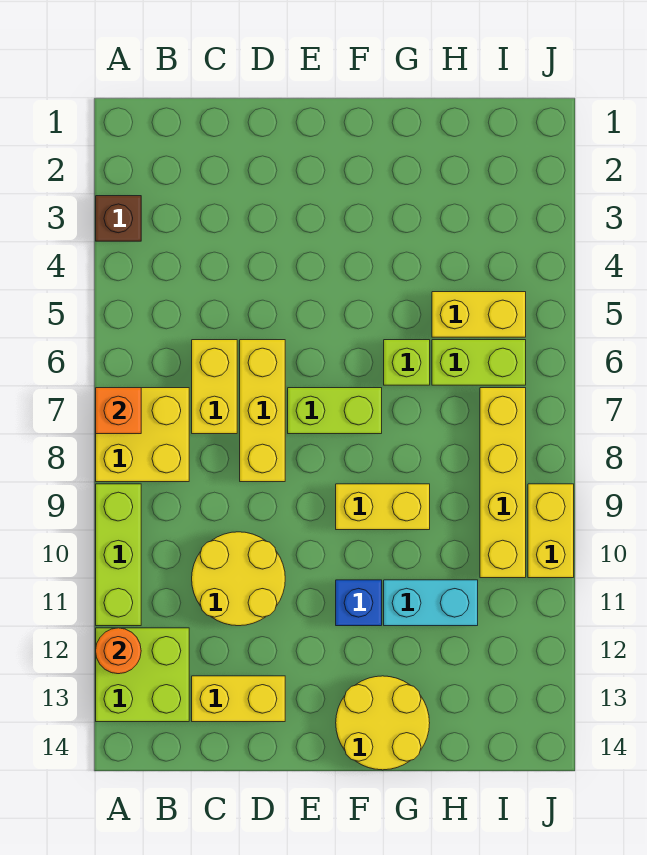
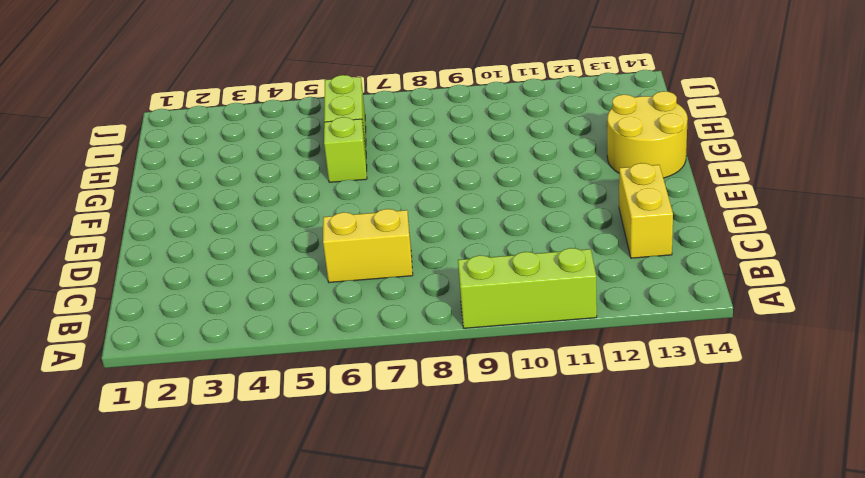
none -> brown 1x1 brick [96,196,141,241]
none -> yellow 2x2 brick [96,388,189,482]
none -> lime 2x2 brick [96,628,189,722]

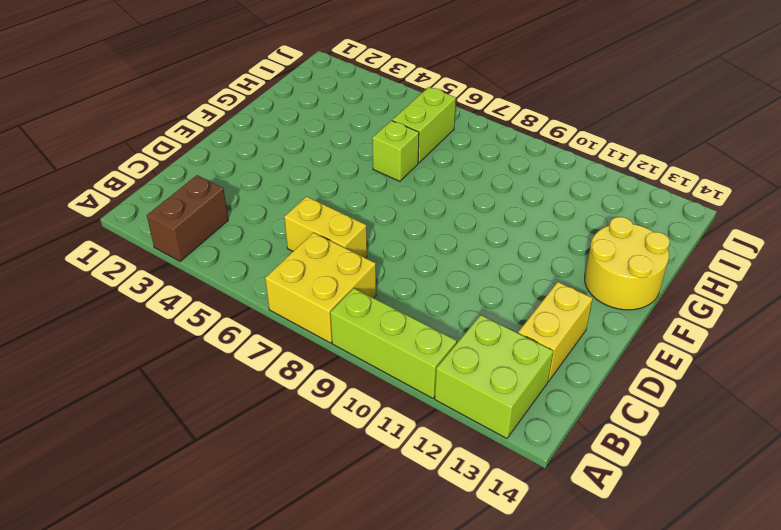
brown 1x2 brick [147,175,228,261] -> brown 1x1 brick [96,196,141,241]
none -> yellow 2x2 round brick [192,532,285,626]
none -> yellow 1x3 brick [240,340,285,482]
none -> lime 1x2 brick [288,388,382,434]

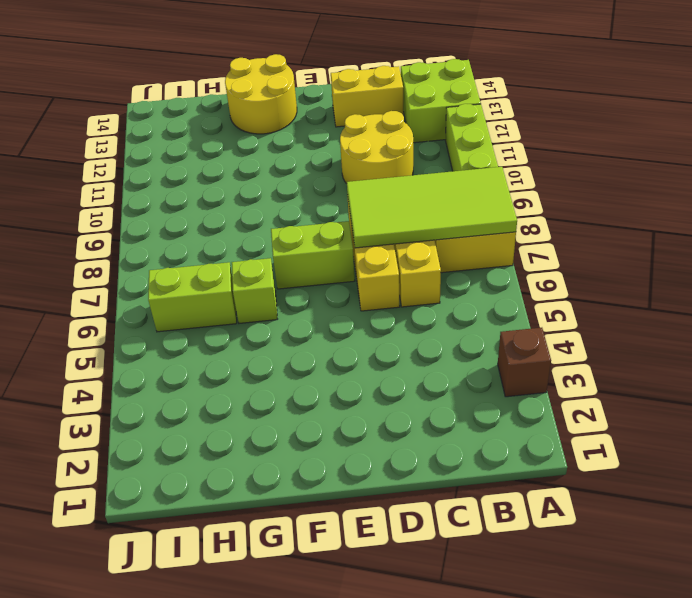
lime 2x4 tile [347,167,517,248] -> orange 1x1 brick [96,388,141,434]
none -> yellow 1x2 brick [336,484,430,530]
none -> blue 1x1 brick [336,580,382,626]
none -> cyan 1x2 brick [384,580,478,626]

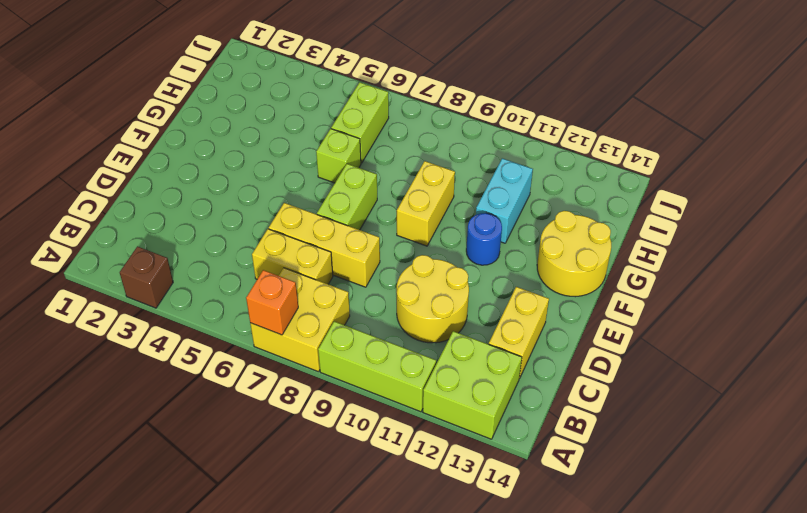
blue 1x1 round brick [466,213,502,265] -> blue 1x1 brick [336,580,382,626]
none -> yellow 1x2 brick [432,292,526,337]
none -> yellow 1x4 brick [480,388,526,578]
none -> yellow 1x2 brick [528,484,574,578]

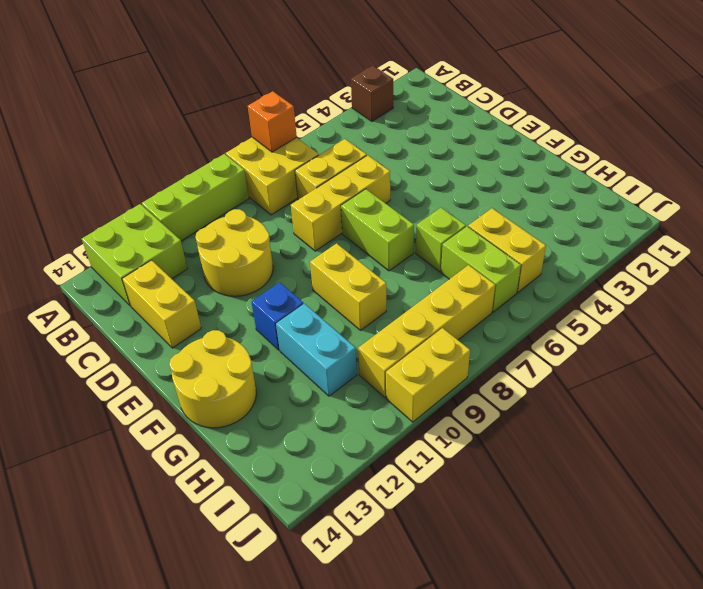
none -> orange 1x1 round brick [96,628,141,674]

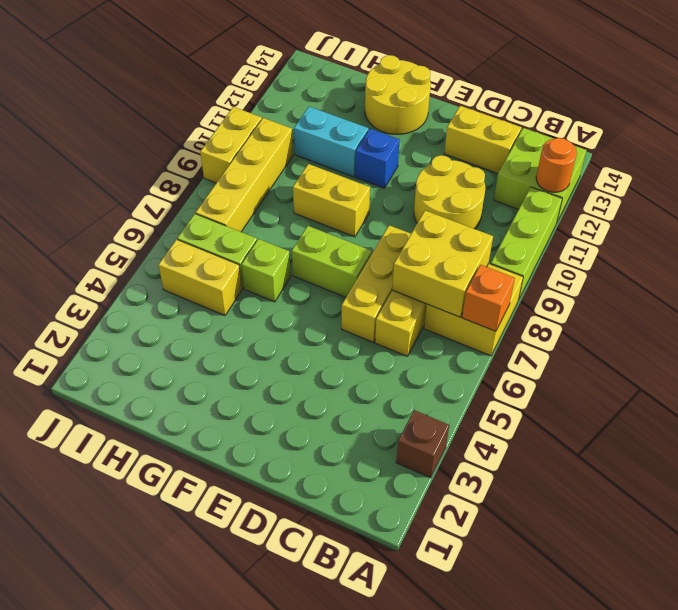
yellow 2x2 brick [392,211,493,317] -> none

